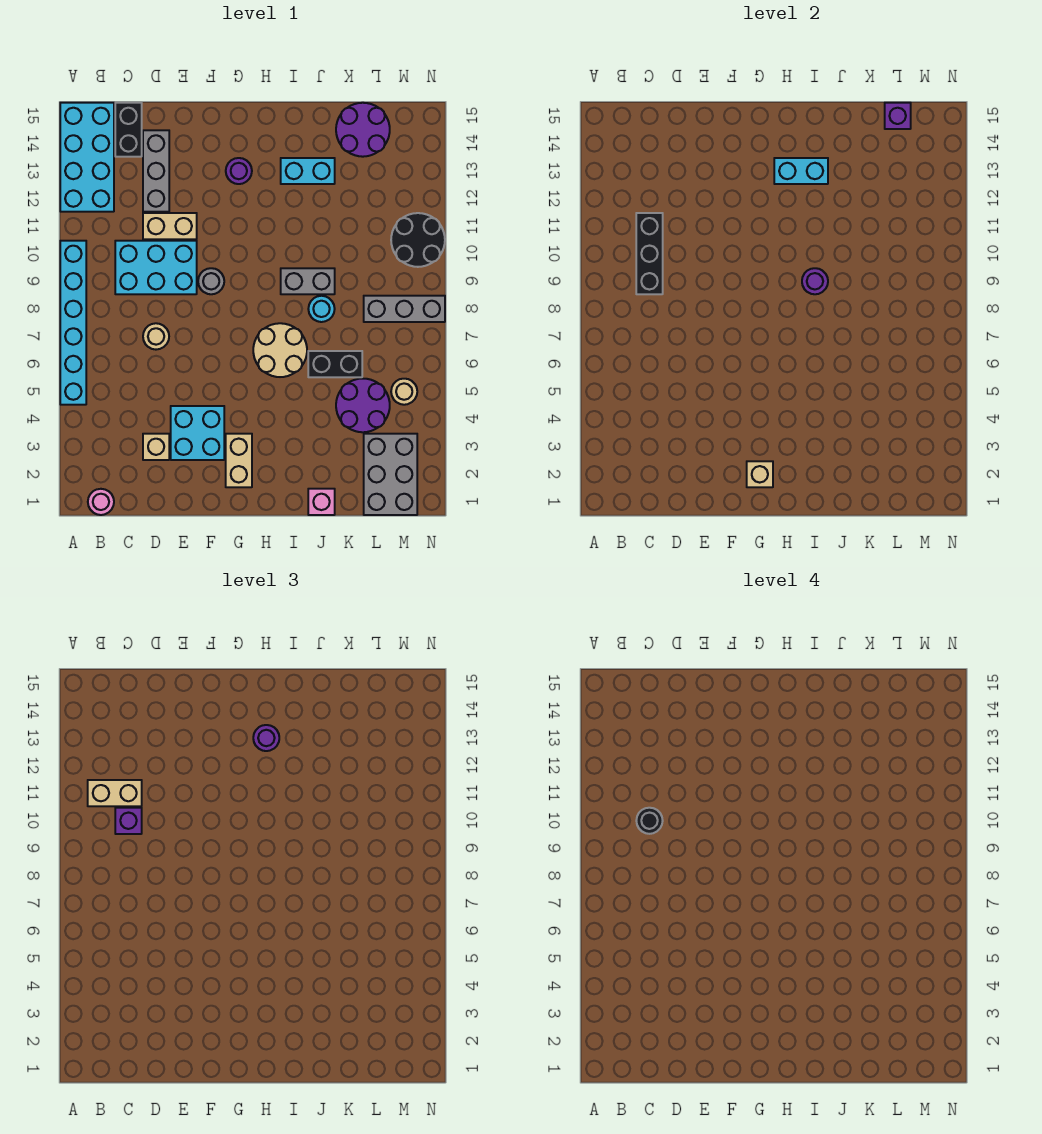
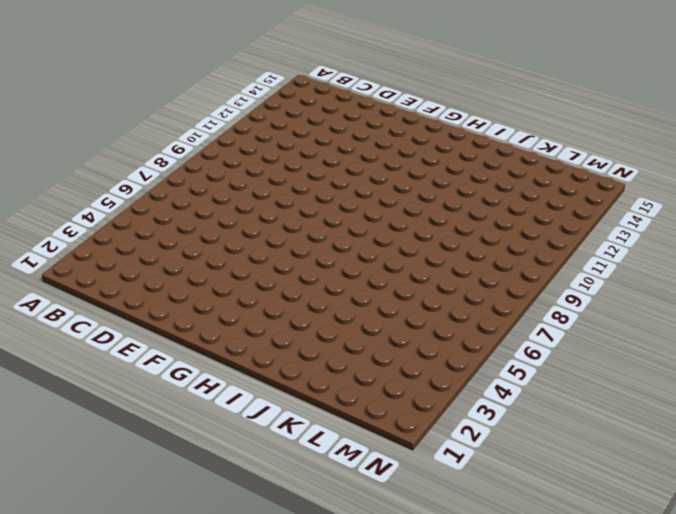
none -> cyan 1x6 brick [60,241,86,405]
none -> cyan 2x4 brick [60,103,114,212]
none -> pink 1x1 round brick [88,489,114,515]
none -> cyan 2x3 brick [115,241,197,294]

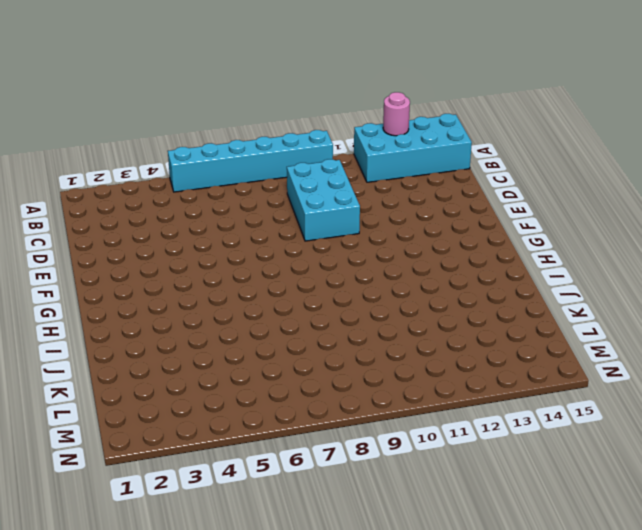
pink 1x1 round brick [383,92,410,136] -> pink 1x1 round brick moved to [88,489,114,515]
none -> black 1x2 brick [115,103,142,157]
none -> tan 1x1 brick [143,434,169,460]
none -> tan 1x1 round brick [143,323,169,350]
none -> tan 1x2 brick [143,213,197,239]

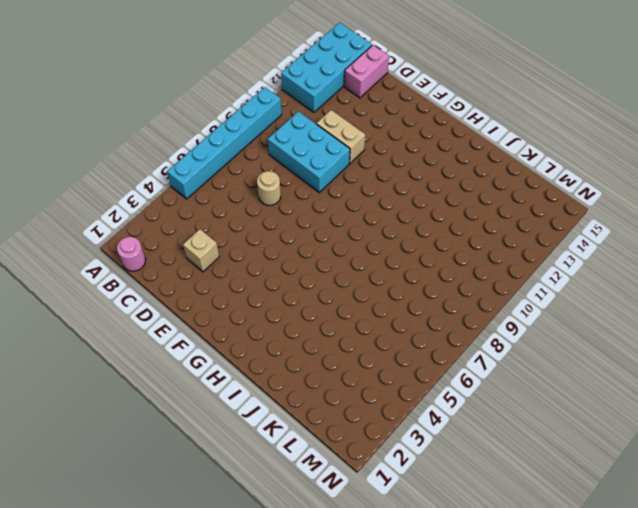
pink 1x2 brick [344,45,389,98] -> black 1x2 brick [115,103,142,157]
none -> grey 1x3 brick [143,130,169,212]
none -> cyan 2x2 brick [171,406,224,460]
none -> grey 1x1 round brick [198,268,224,294]
none -> tan 1x2 brick [226,434,252,487]

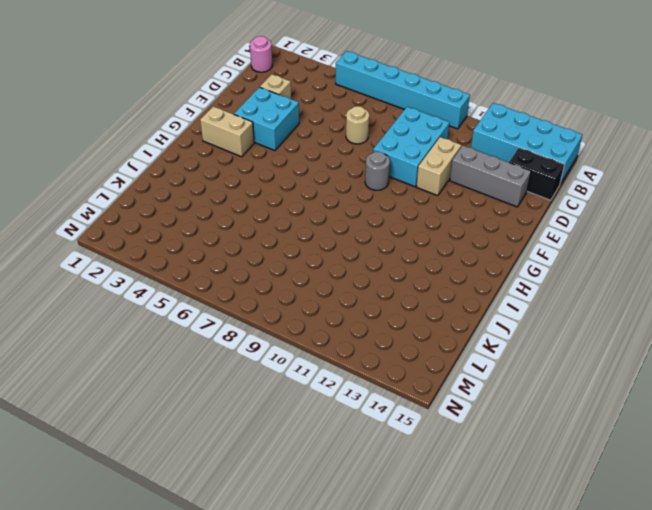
none -> purple 1x1 round brick [226,158,252,184]
none -> tan 2x2 round brick [253,323,307,377]
none -> grey 1x2 brick [281,268,335,294]
none -> cyan 1x2 brick [281,158,335,184]

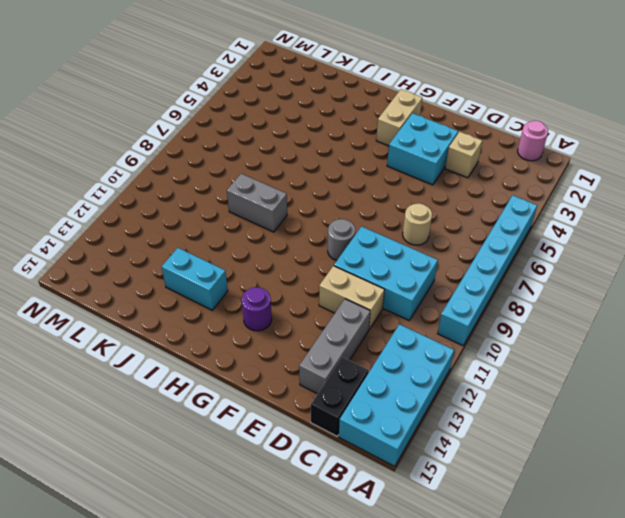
none -> tan 2x2 round brick [253,323,307,377]
none -> pink 1x1 brick [308,489,335,515]
none -> black 1x2 brick [308,351,362,377]
none -> cyan 1x1 round brick [308,296,335,322]

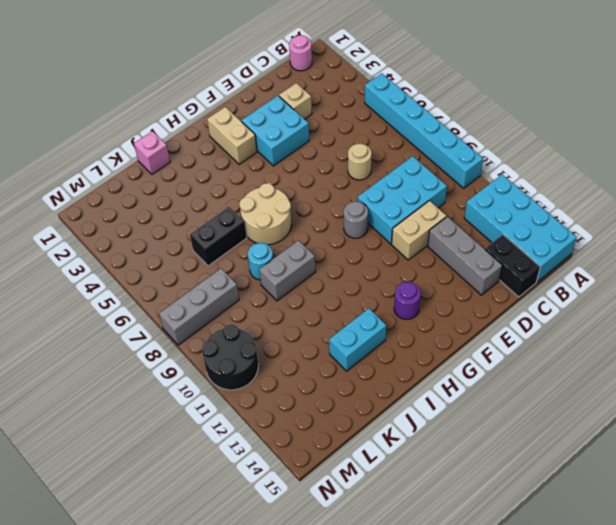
none -> purple 2x2 round brick [336,379,390,432]
none -> purple 2x2 round brick [336,103,390,157]
none -> grey 2x3 brick [364,434,417,515]
none -> tan 1x1 round brick [391,379,417,405]

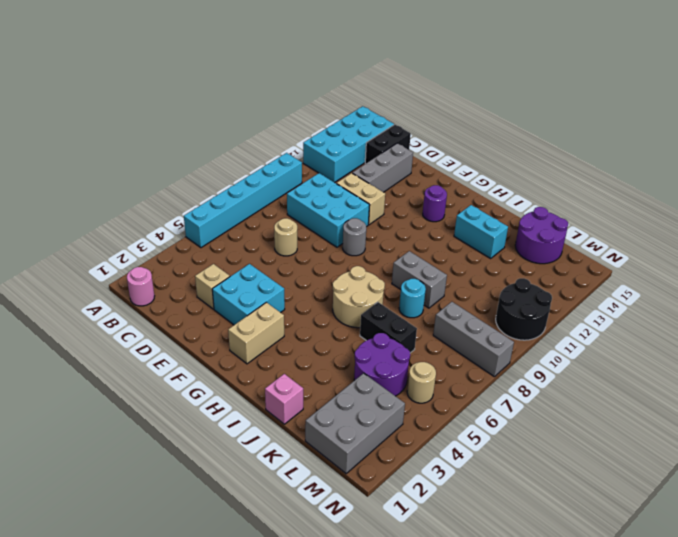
none -> black 1x3 brick [636,213,663,294]
none -> tan 1x1 brick [747,461,773,487]
none -> cyan 1x2 brick [774,158,828,184]
none -> purple 1x1 round brick [802,268,828,294]

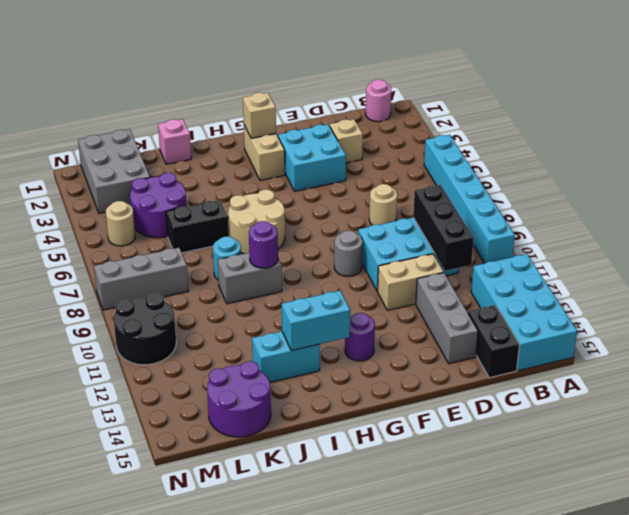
none -> purple 1x1 brick [885,103,911,129]
none -> tan 1x2 brick [88,780,142,806]
none -> purple 1x1 brick [115,808,142,834]
none -> purple 1x1 round brick [253,725,279,751]

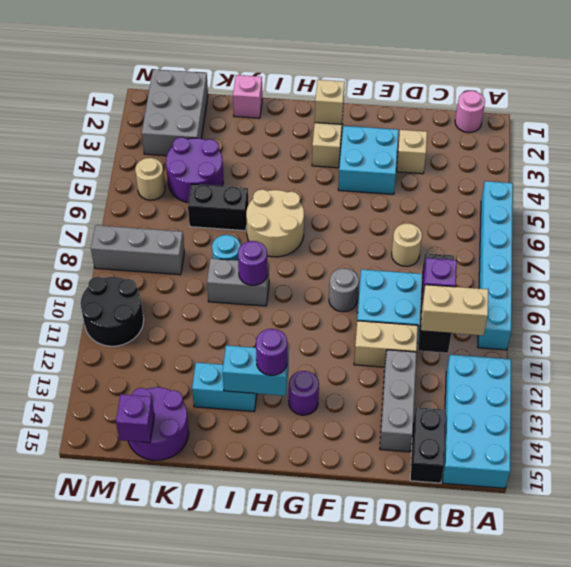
none -> black 1x1 round brick [636,808,663,834]

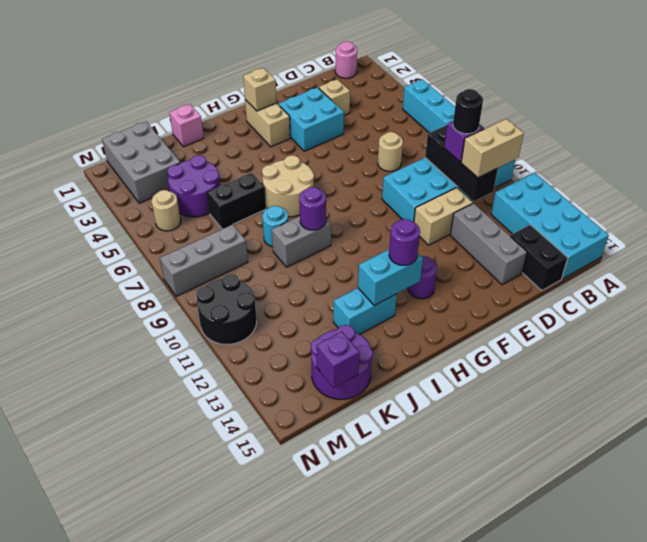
none -> grey 1x1 round brick [198,268,224,294]

